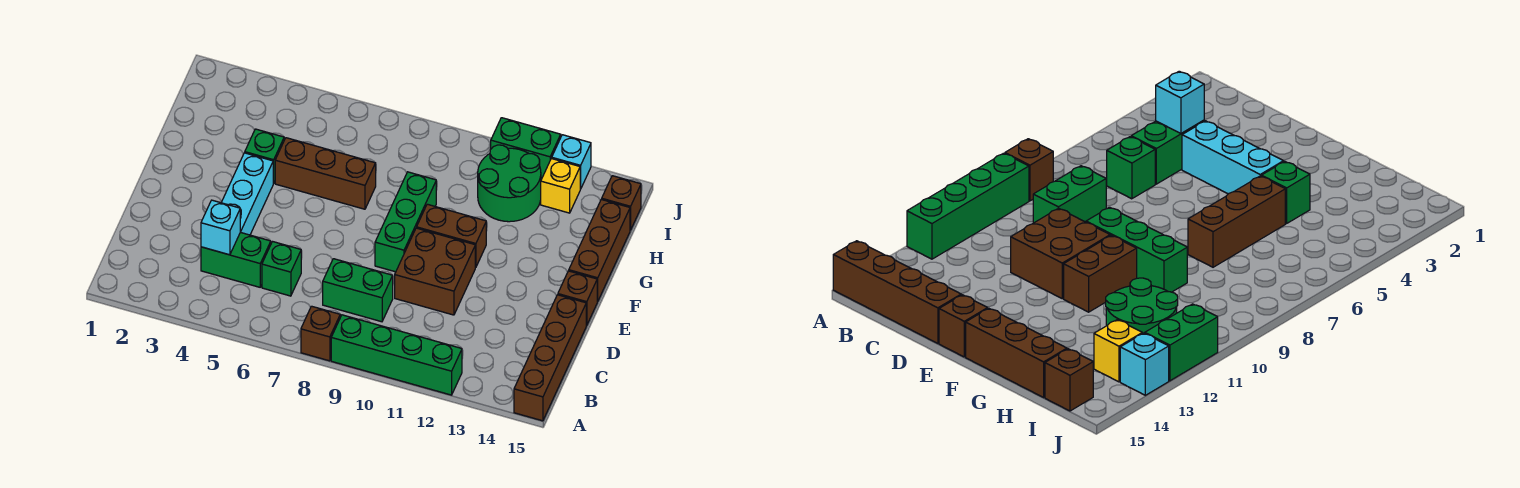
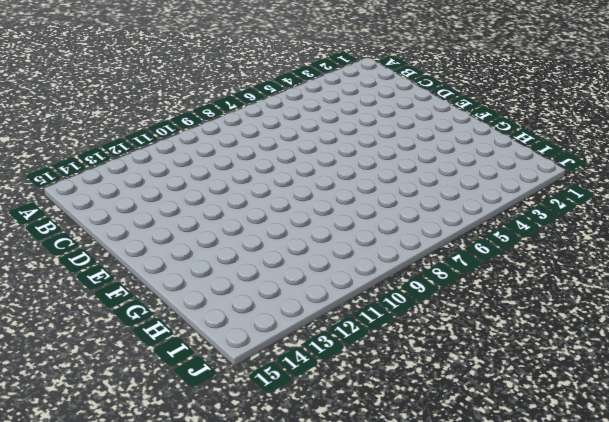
none -> brown 1x1 brick [301,306,340,361]
none -> green 1x4 brick [331,315,462,395]
none -> brown 1x4 brick [514,295,586,421]

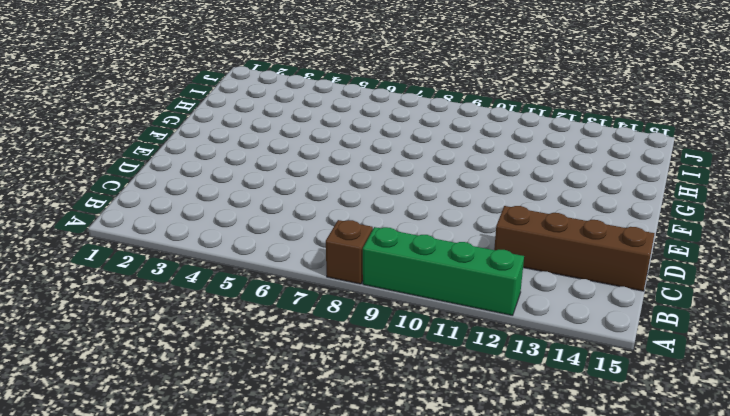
brown 1x4 brick [494,206,655,291] -> brown 1x4 brick turned to [514,295,586,421]
none -> green 1x2 brick [201,232,271,287]
none -> green 1x1 brick [262,242,301,296]
none -> green 1x2 brick [323,259,393,322]

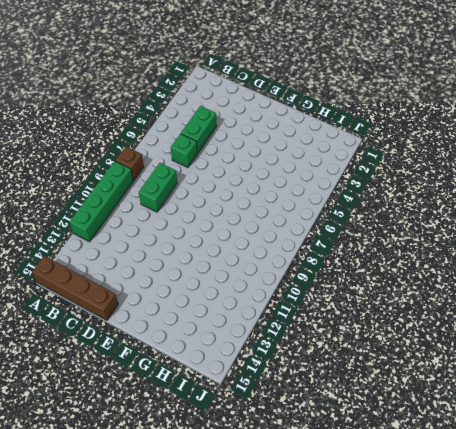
none -> cyan 1x3 brick [221,153,274,235]
none -> brown 2x2 brick [395,228,475,315]
none -> green 1x3 brick [375,172,436,272]

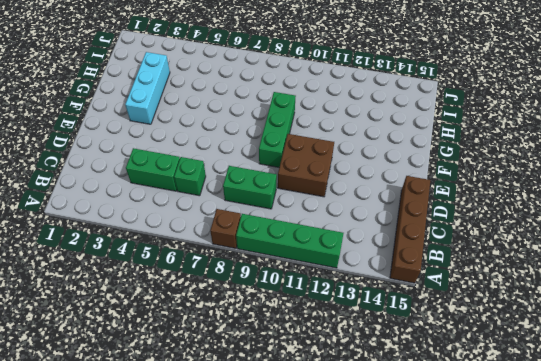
cyan 1x3 brick [125,52,170,124] -> cyan 1x3 brick moved to [221,153,274,235]
none -> brown 1x1 brick [558,271,598,326]
none -> brown 1x2 brick [417,204,486,267]
none -> brown 1x3 brick [569,199,630,301]

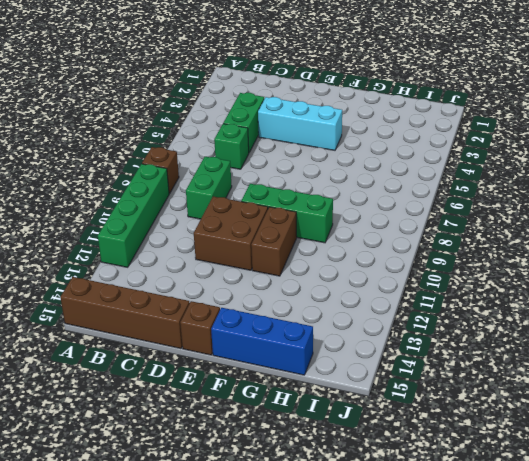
blue 1x3 brick [211,308,313,375] -> brown 1x3 brick [569,199,630,301]
none -> green 1x1 brick [245,129,284,183]
none -> brown 1x3 brick [275,138,376,209]
none -> green 2x2 round brick [478,145,541,222]

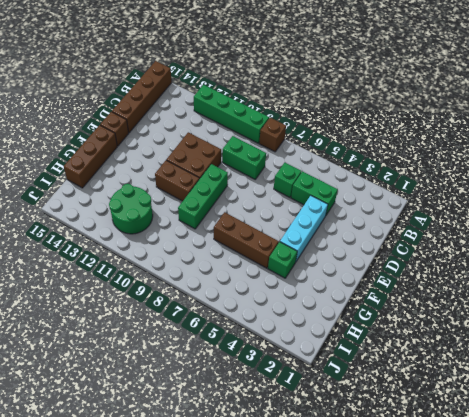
none -> yellow 1x1 brick [541,159,580,213]
none -> brown 1x1 brick [602,176,641,230]
none -> green 1x2 brick [491,118,561,178]

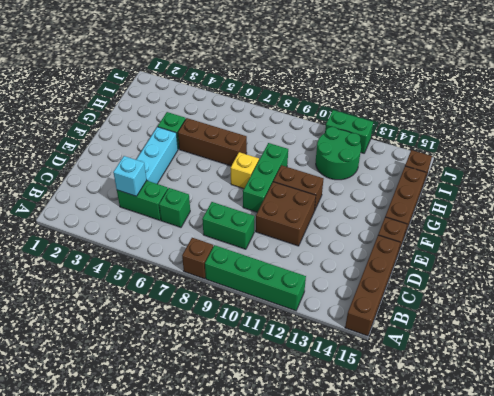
yellow 1x1 brick [231,152,259,189] -> yellow 1x1 brick moved to [541,159,580,213]
none -> cyan 1x1 brick [552,135,591,189]

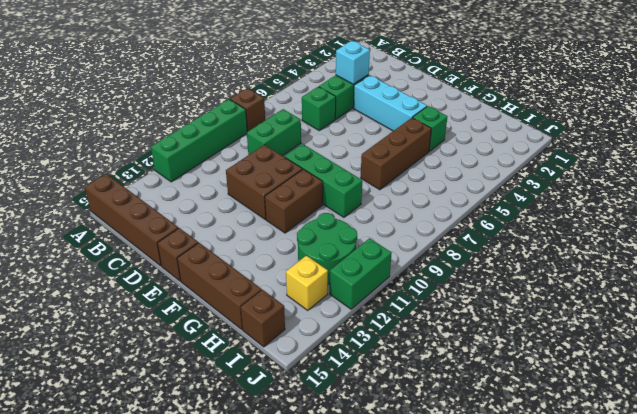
none -> cyan 1x1 brick [552,135,591,189]

